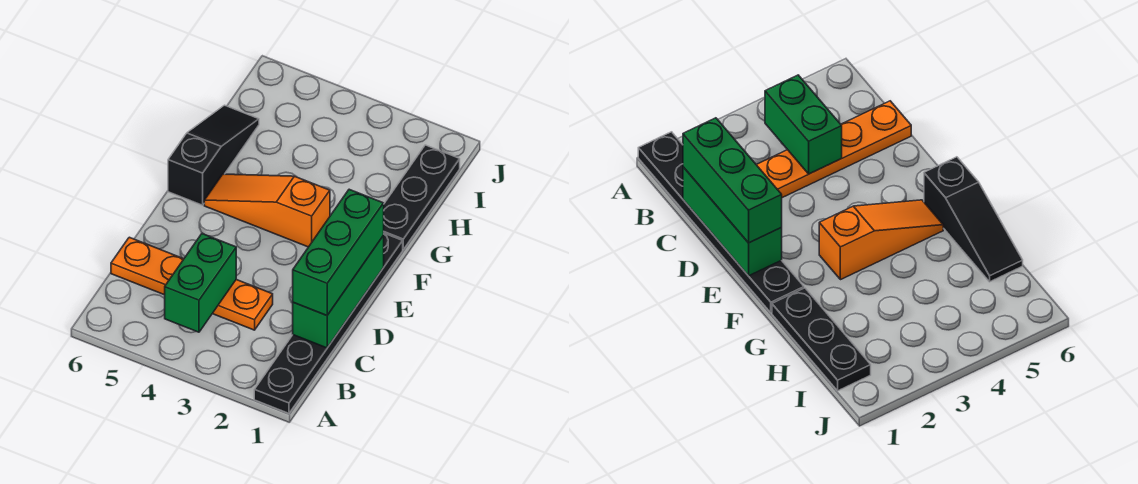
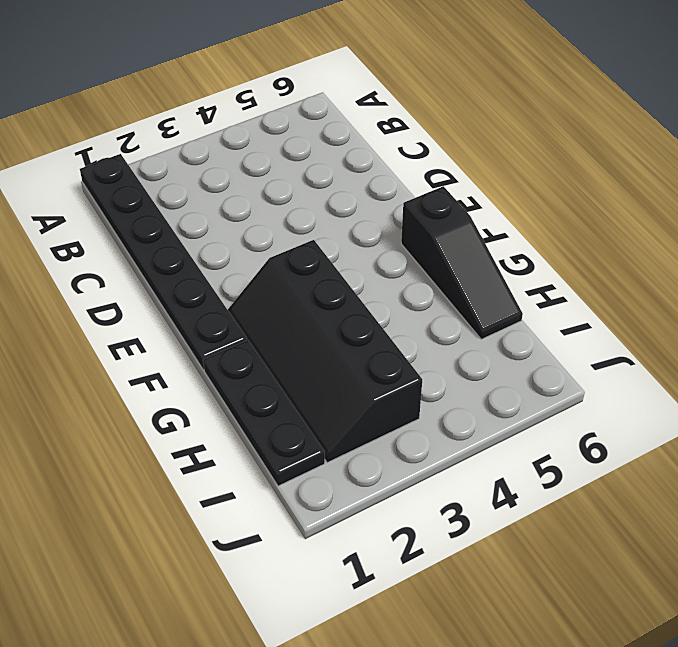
black 2x4 slope [228,240,422,463] -> orange 1x3 slope [204,174,330,247]
none -> orange 1x4 plate [111,237,273,330]
none -> green 1x2 brick [165,234,236,332]

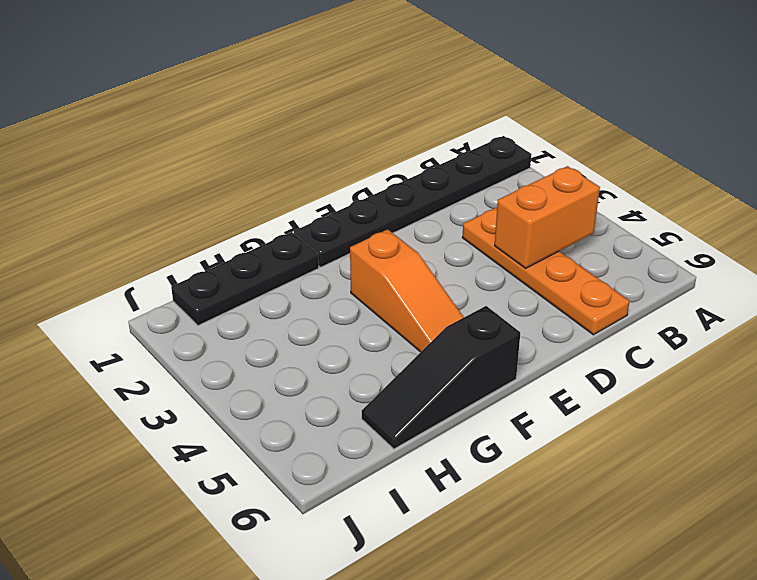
orange 1x2 brick [495,166,600,269] -> green 1x2 brick [165,234,236,332]
none -> green 1x3 brick [293,236,384,348]
none -> green 1x3 brick [293,189,384,316]

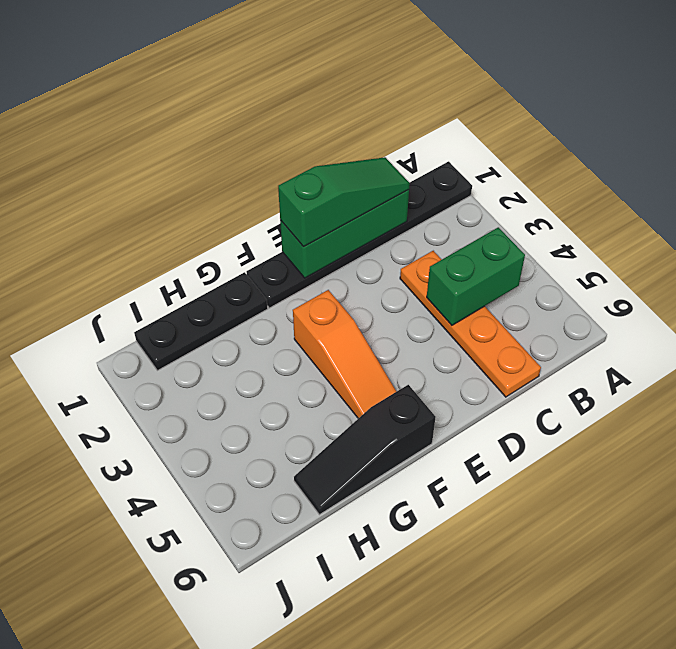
green 1x3 slope [278,157,410,247] -> green 1x3 brick [293,189,384,316]

